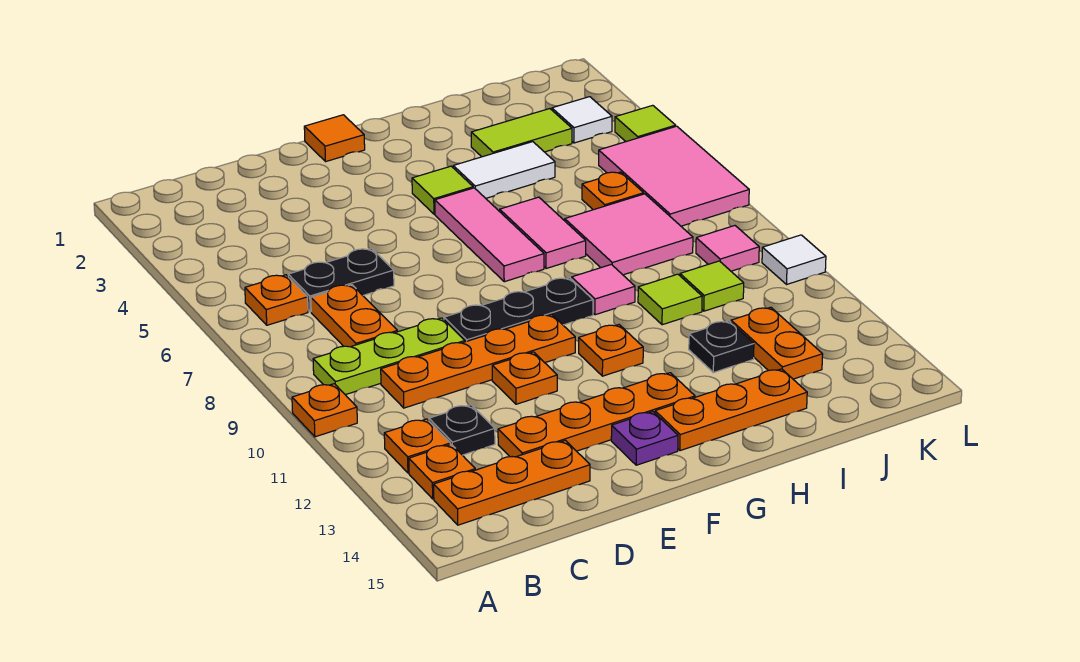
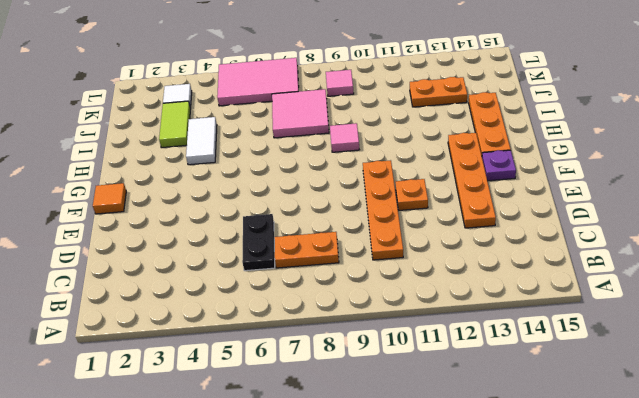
none -> orange 1x1 plate [292,384,357,437]
none -> orange 1x1 plate [245,275,308,325]
none -> lime 1x3 plate [313,318,465,395]
none -> orange 1x1 plate [384,419,450,473]

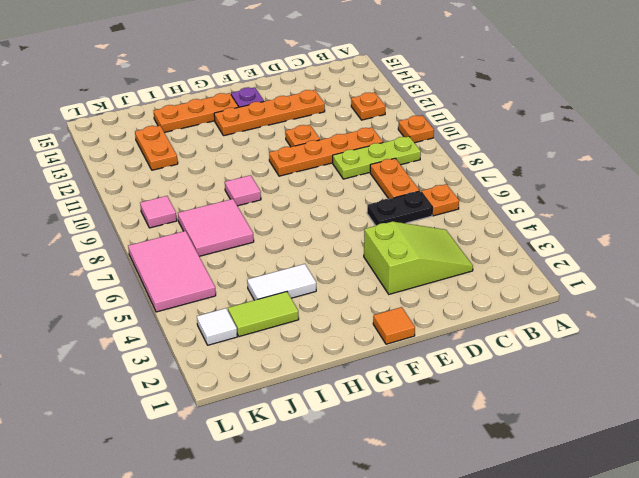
lime 2x3 slope [364,221,473,294] -> none
none -> orange 1x1 plate [409,444,475,499]
none -> orange 1x3 plate [434,440,590,525]
none -> black 1x1 plate [429,405,495,455]
none -> black 1x3 plate [444,278,593,342]

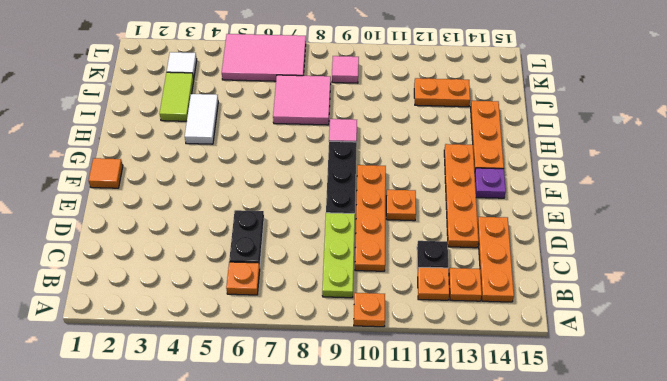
none -> orange 1x2 plate [311,285,397,347]
none -> lime 1x1 tile [412,166,473,214]
none -> pink 1x3 tile [435,188,544,282]
none -> orange 1x1 plate [579,325,643,376]

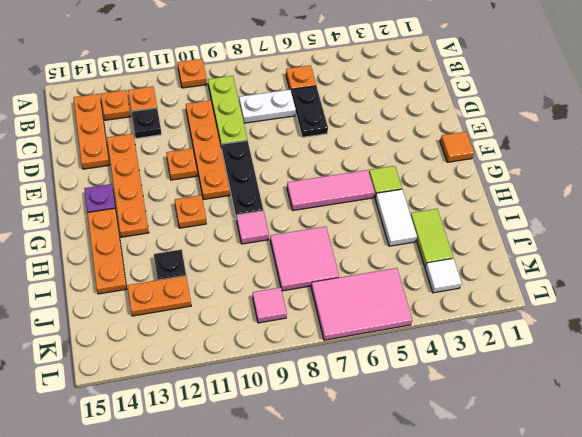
white 1x2 plate [239,90,296,123] -> orange 1x2 plate [311,285,397,347]
none -> pink 1x2 tile [500,197,586,269]
none -> lime 1x1 tile [638,274,702,325]
none -> orange 1x1 plate [582,172,644,210]
none -> lime 1x1 tile [680,261,744,311]

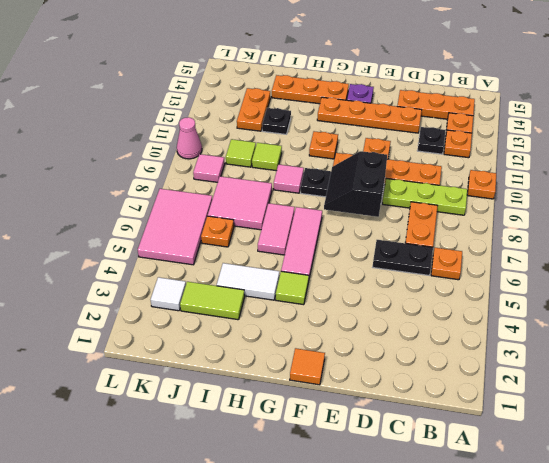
black 2x2 slope [324,151,387,217] -> none
pink 1x1 cone [177,117,202,159] -> white 1x1 tile [762,235,826,284]
none -> lime 1x1 tile [615,105,676,142]

